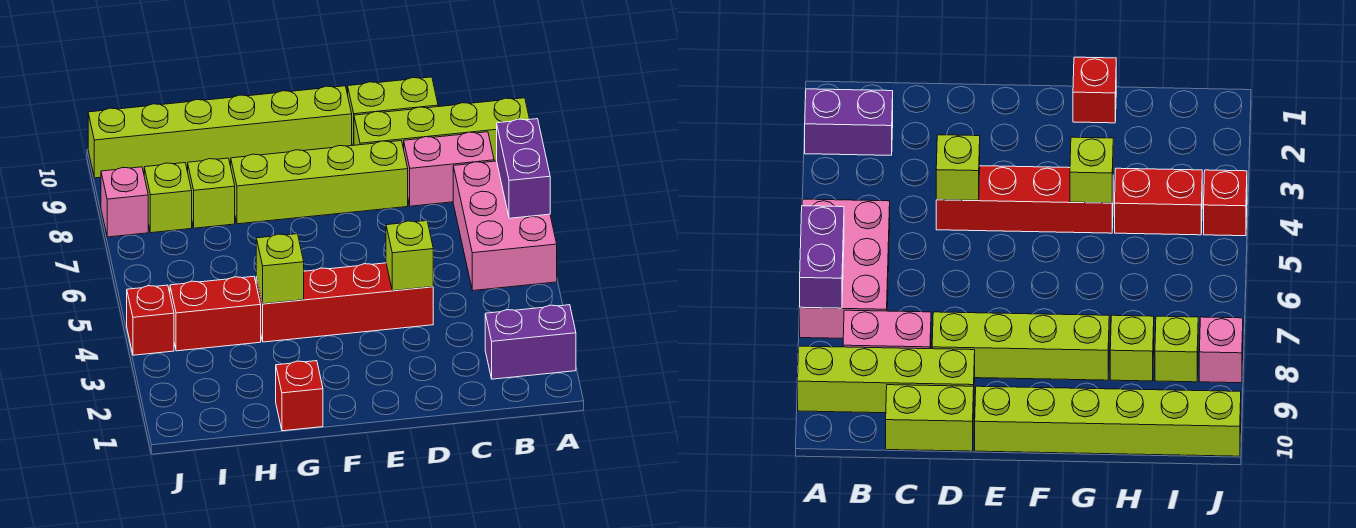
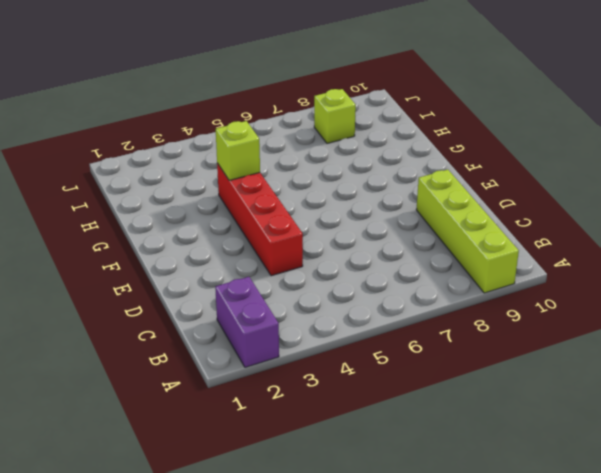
none -> pink 2x3 brick [453,161,557,291]
none -> pink 1x2 brick [404,132,494,206]
none -> lime 1x2 brick [348,77,438,146]

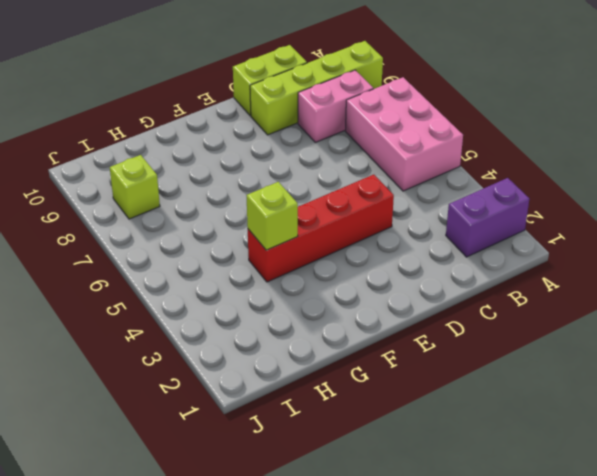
none -> lime 1x4 brick [231,141,408,224]
none -> lime 1x6 brick [88,86,352,178]
none -> red 1x1 brick [276,361,323,431]

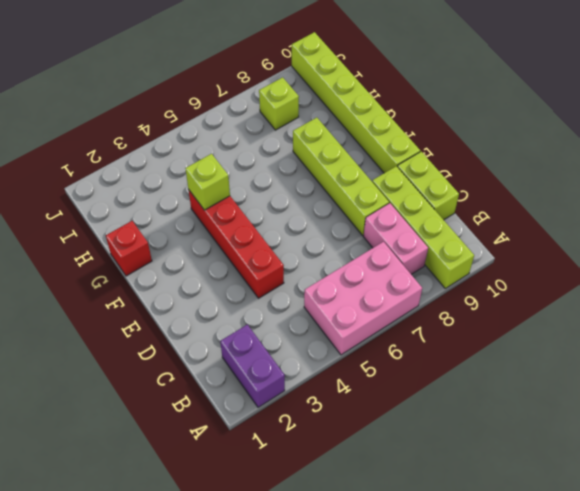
none -> red 1x2 brick [170,276,261,351]
none -> lime 1x1 brick [188,158,235,228]
none -> red 1x1 brick [127,285,174,355]

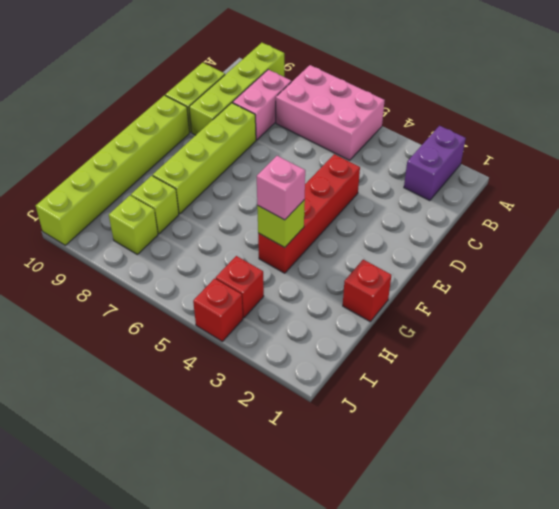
pink 1x1 brick [257,156,305,220] -> pink 1x1 brick moved to [101,167,148,237]
red 1x1 brick [216,256,264,318] -> red 1x2 brick [170,276,261,351]
none -> purple 1x2 brick [497,119,550,218]
none -> lime 1x1 brick [386,221,433,291]

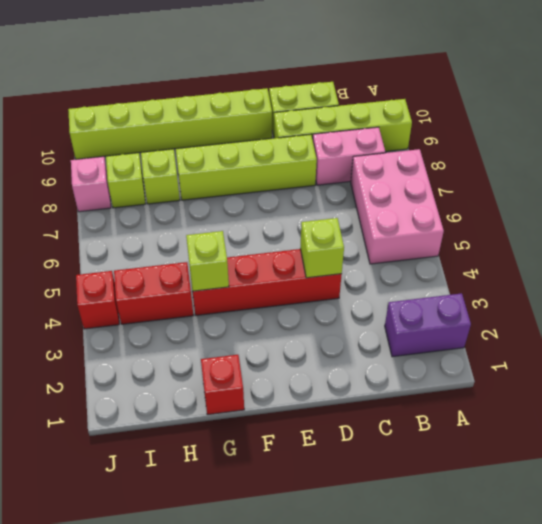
none -> purple 1x2 brick [497,119,550,218]

